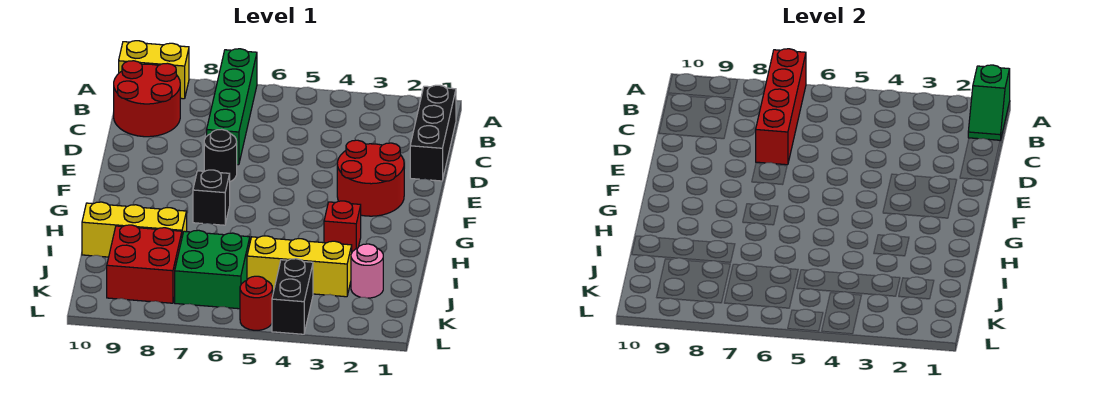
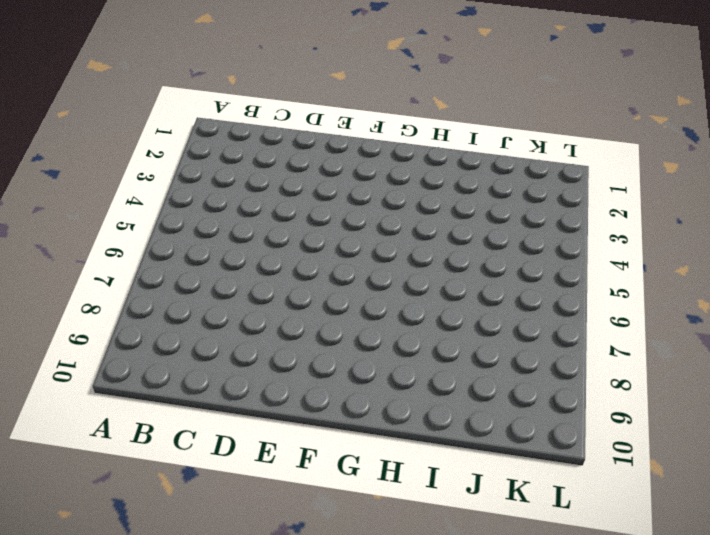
none -> green 1x4 brick [207,49,257,165]
none -> yellow 1x2 brick [119,41,189,99]
none -> black 1x3 brick [410,85,456,181]

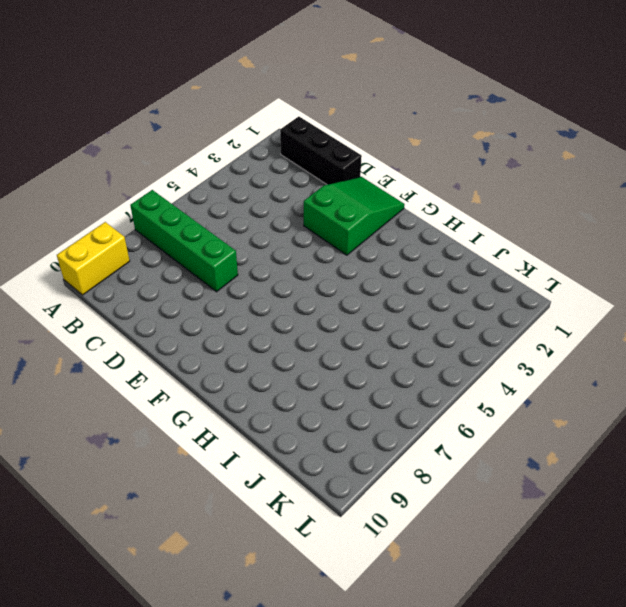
green 2x3 slope [304,177,405,255] -> red 2x2 round brick [337,140,404,216]
none -> red 2x2 round brick [114,61,180,137]
none -> black 1x1 round brick [204,129,237,182]
none -> black 1x1 brick [193,170,230,225]

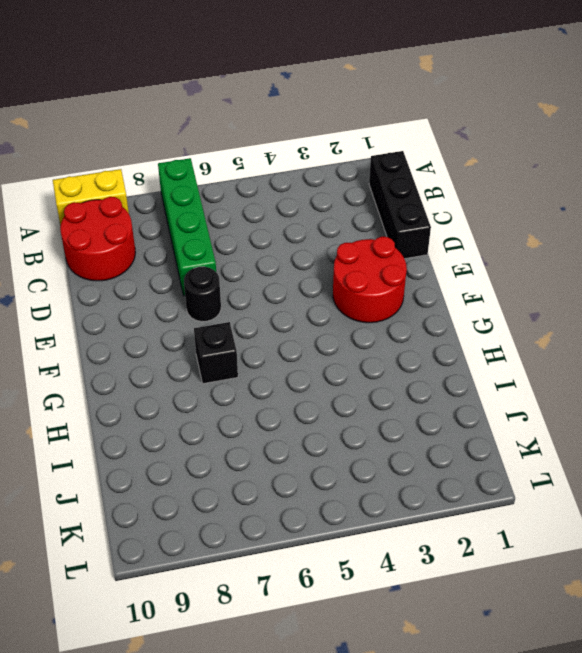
none -> red 1x1 brick [324,201,361,252]
none -> yellow 1x3 brick [82,202,187,257]
none -> pink 1x1 round brick [351,244,383,298]

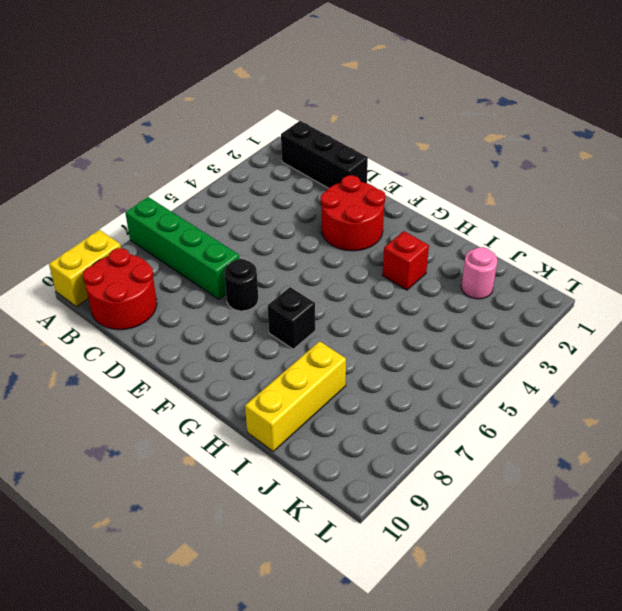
none -> yellow 1x3 brick [247,236,352,297]
none -> green 2x2 brick [175,230,250,309]
none -> red 2x2 brick [107,225,182,303]

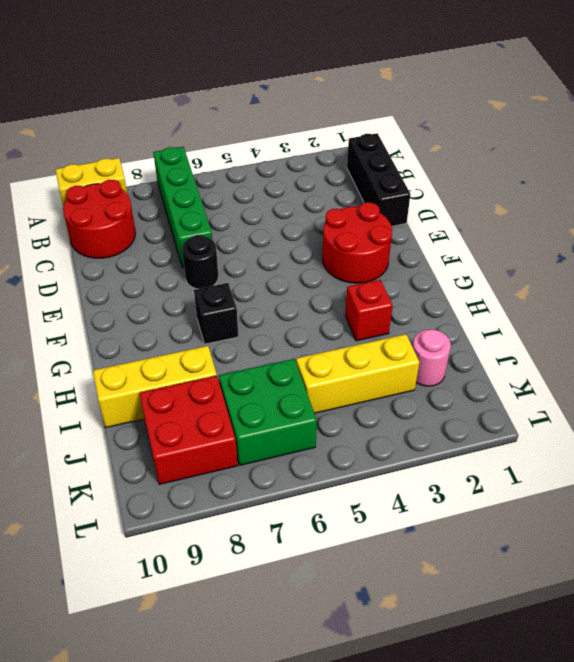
none -> black 1x2 brick [272,259,313,334]
none -> red 1x1 round brick [240,276,272,330]
none -> green 1x2 slope [968,65,1010,140]

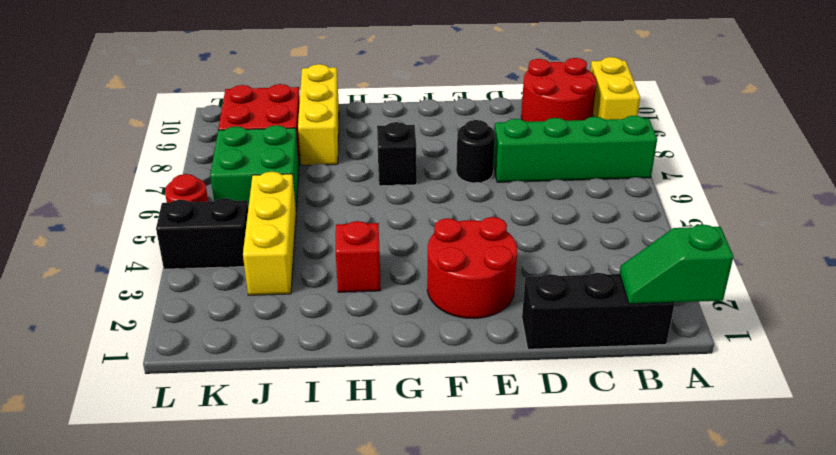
none -> pink 1x1 round brick [351,244,383,298]
none -> red 1x4 brick [756,49,806,165]

